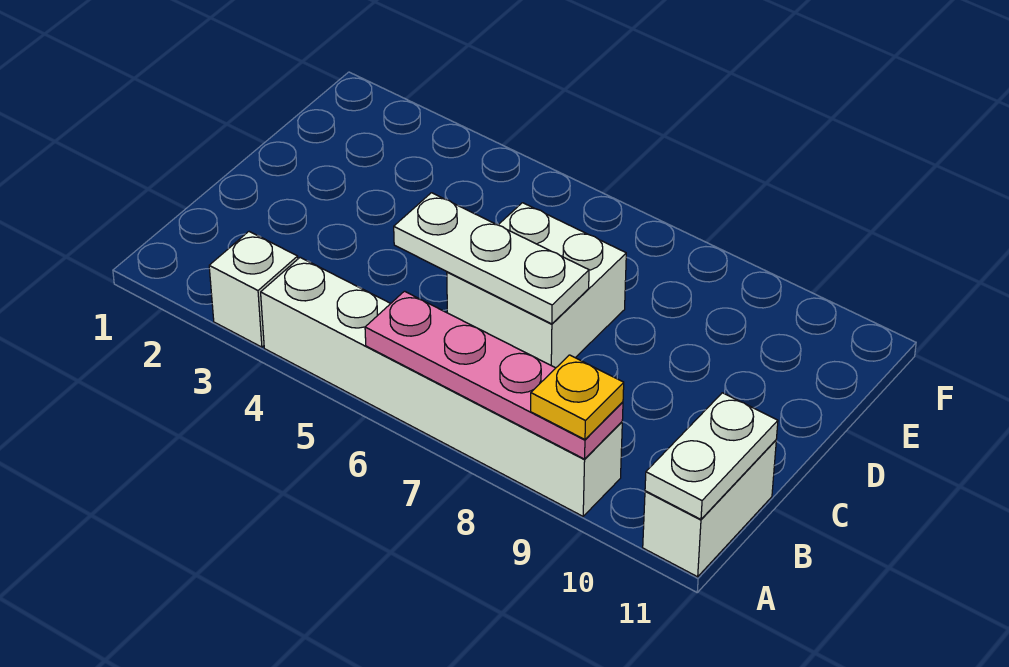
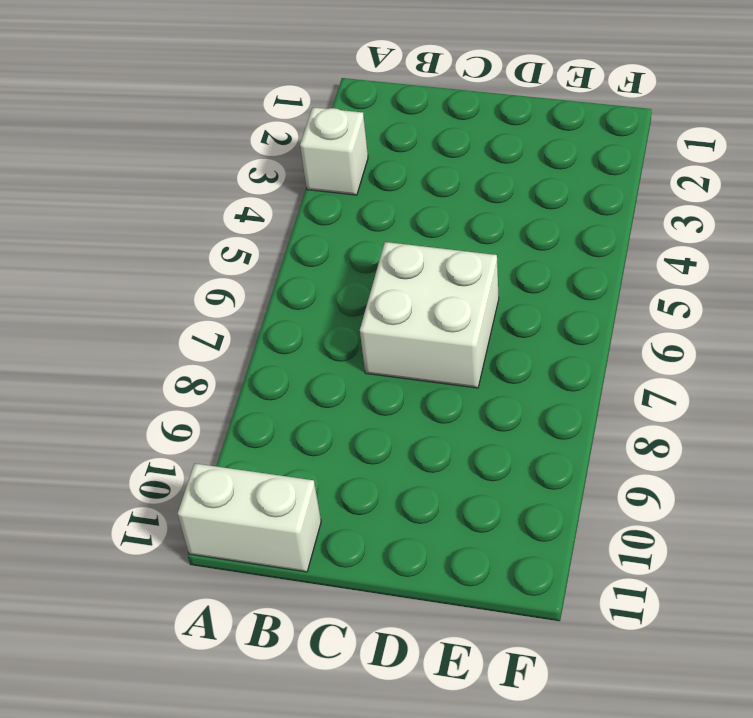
none -> white 1x6 brick [261,257,622,516]
none -> pink 1x4 plate [365,291,623,459]

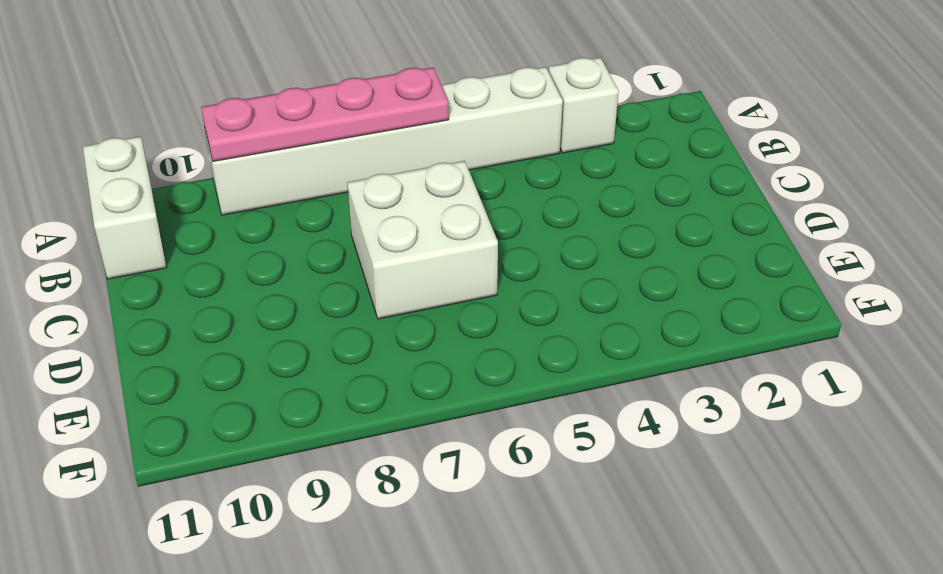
none -> white 1x2 plate [645,393,778,519]
none -> white 1x3 plate [394,193,589,324]

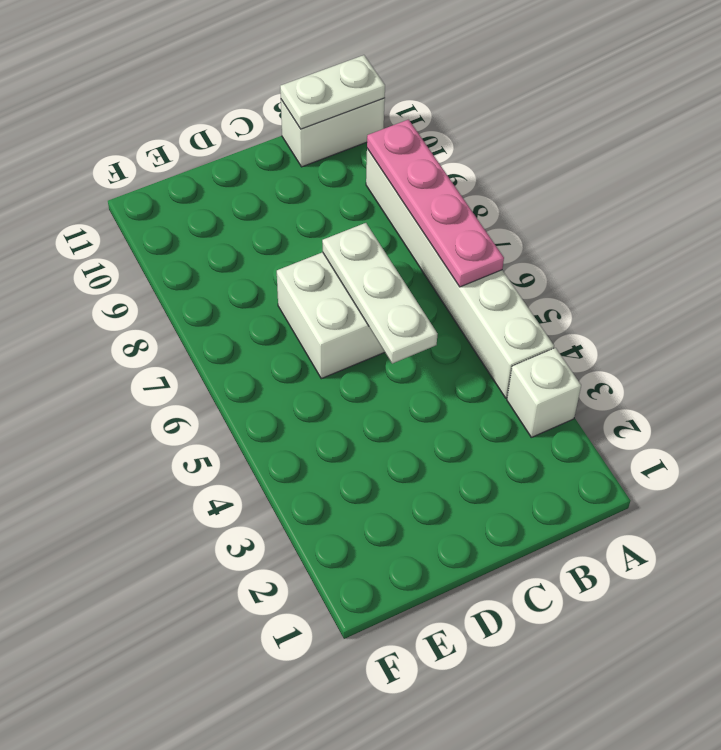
none -> yellow 1x1 plate [531,355,624,440]

